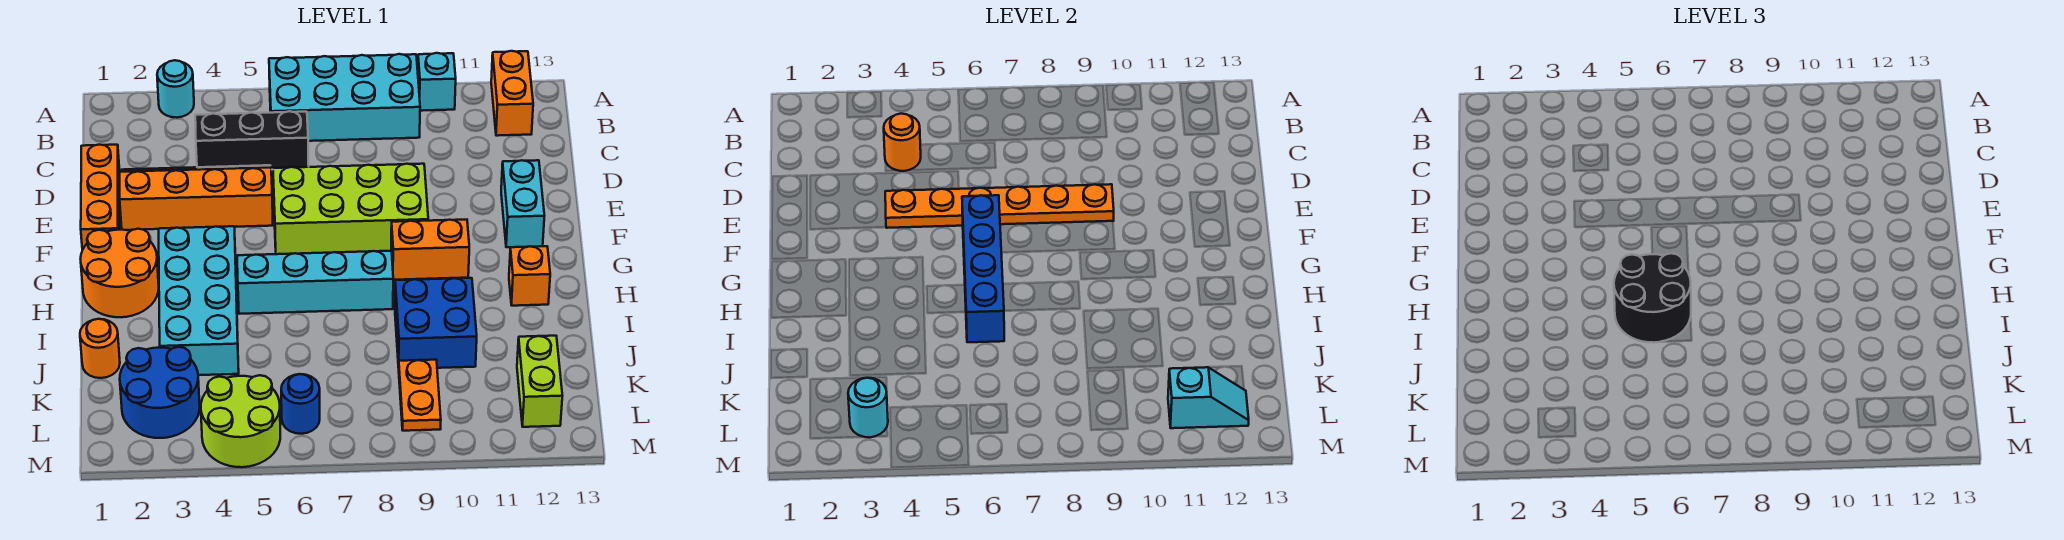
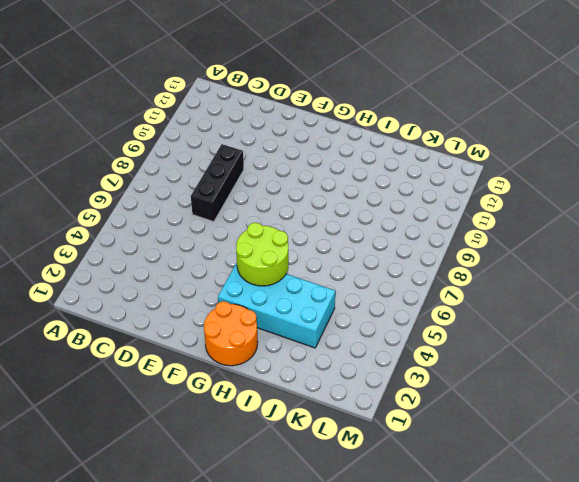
black 1x3 brick [191,144,244,222] -> black 1x3 brick moved to [195,111,309,170]
lime 2x2 round brick [236,223,288,286] -> lime 2x2 round brick moved to [201,375,280,467]
none -> cyan 1x1 round brick [157,60,194,118]
none -> cyan 2x4 brick [269,54,420,141]
none -> cyan 1x1 brick [418,53,456,111]

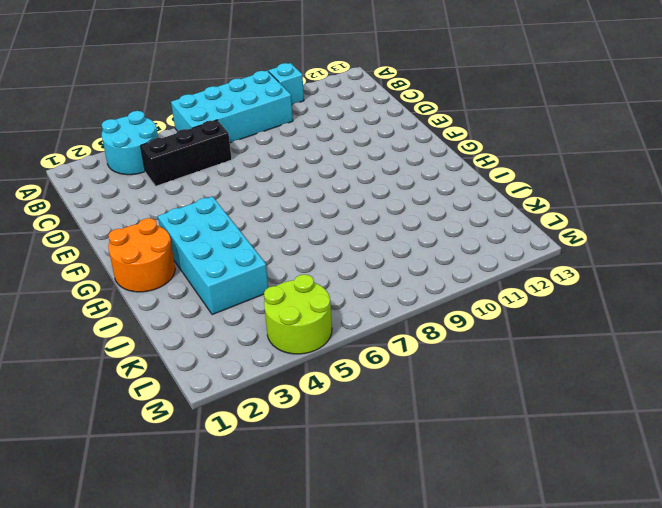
cyan 2x2 round brick [102,111,158,175] -> cyan 1x1 round brick [157,60,194,118]
none -> orange 1x2 brick [491,51,533,136]
none -> orange 1x3 brick [81,145,120,250]
none -> orange 2x4 slope [120,165,273,230]

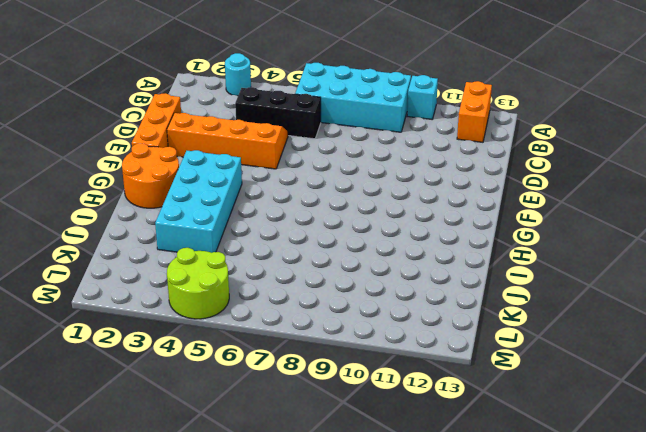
none -> lime 2x4 brick [273,164,428,254]
none -> cyan 1x2 brick [501,160,544,247]
none -> orange 1x2 brick [391,220,469,280]

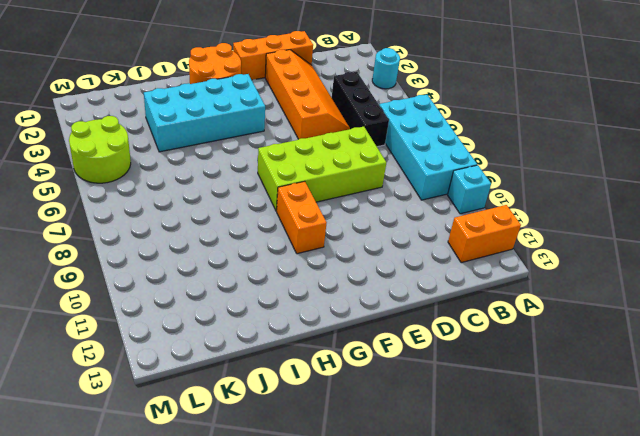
lime 2x4 brick [258,127,386,211] -> lime 2x4 brick turned to [273,164,428,254]
none -> cyan 1x2 brick [501,160,544,247]
none -> cyan 1x4 brick [237,251,393,314]
none -> orange 1x1 brick [509,246,550,306]

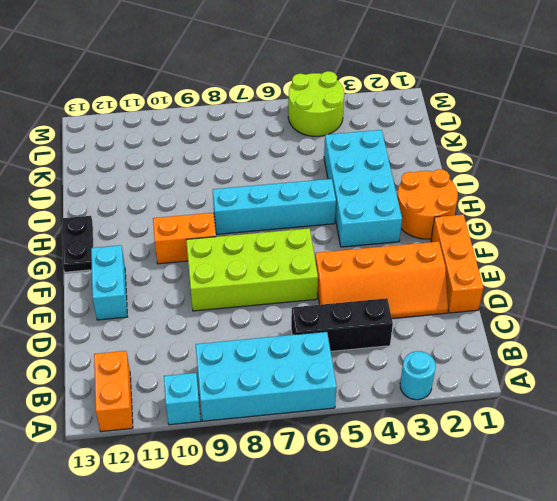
black 1x2 plate [62,216,93,272] -> none
none -> orange 1x1 brick [509,246,550,306]
none -> blue 2x2 brick [395,278,477,368]
none -> orange 1x1 round brick [80,319,120,378]

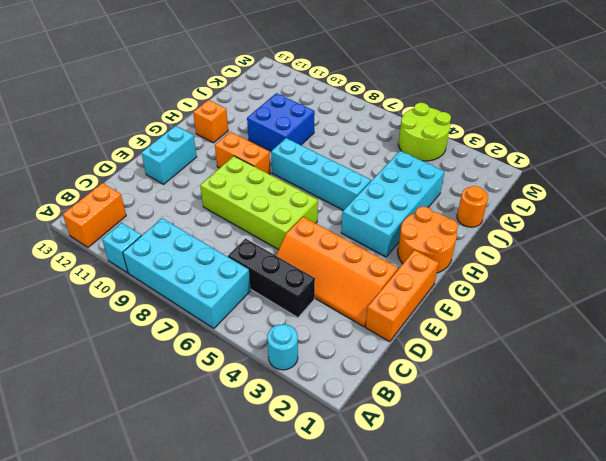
none -> blue 2x2 round brick [120,347,200,438]
none -> orange 1x2 plate [399,360,441,431]
none -> lime 1x2 brick [517,336,562,427]

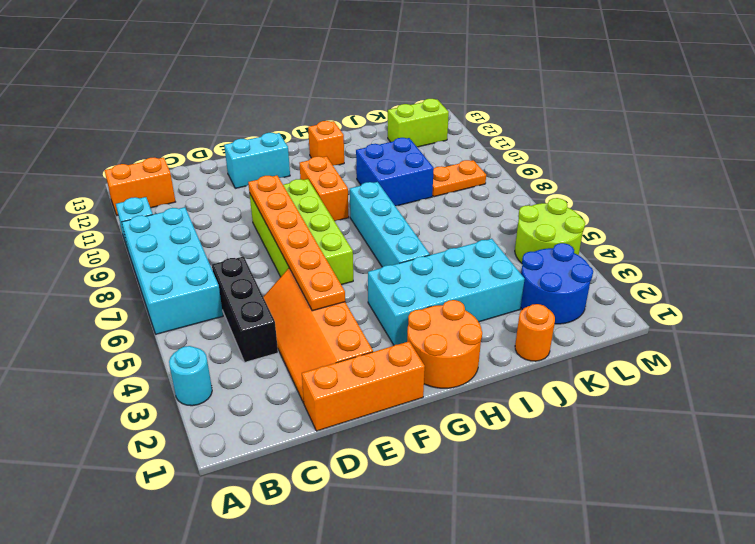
none -> blue 1x1 round brick [281,374,320,434]
none -> orange 1x1 round brick [884,114,921,171]
none -> blue 1x4 brick [962,195,1004,342]

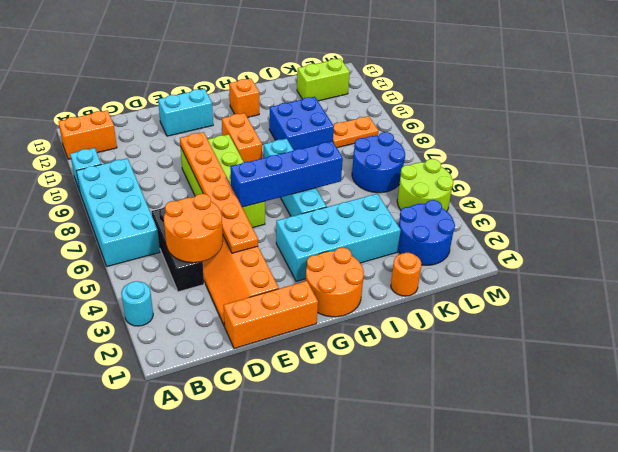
orange 2x2 round brick [164,194,223,263] -> orange 1x1 round brick [884,114,921,171]
blue 2x2 round brick [352,132,405,193] -> blue 1x1 round brick [281,374,320,434]
none -> cyan 1x1 round brick [848,378,888,437]
none -> cyan 1x2 slope [1168,367,1249,428]
none -> black 2x2 round brick [1614,253,1691,343]

